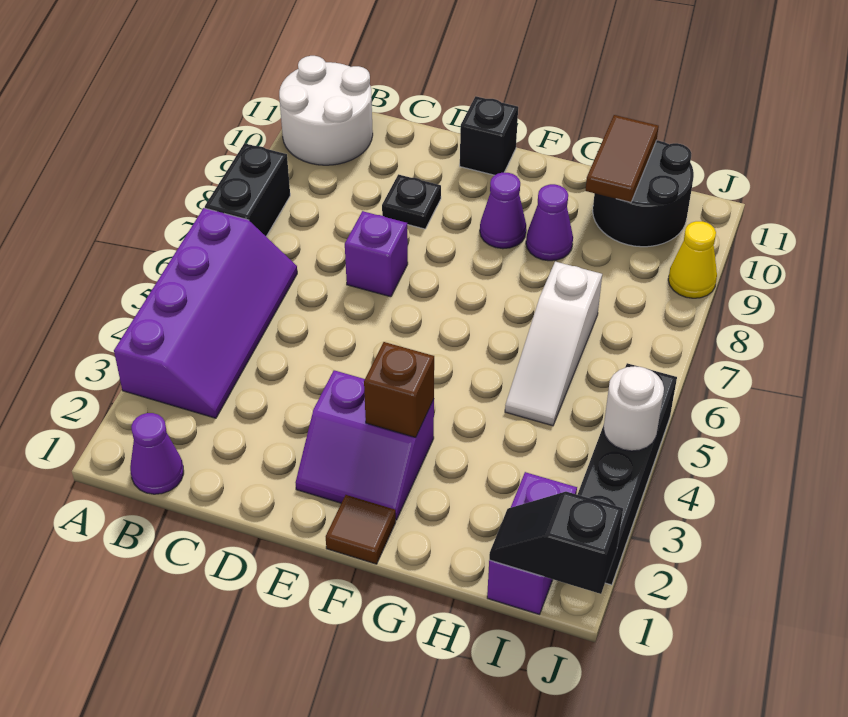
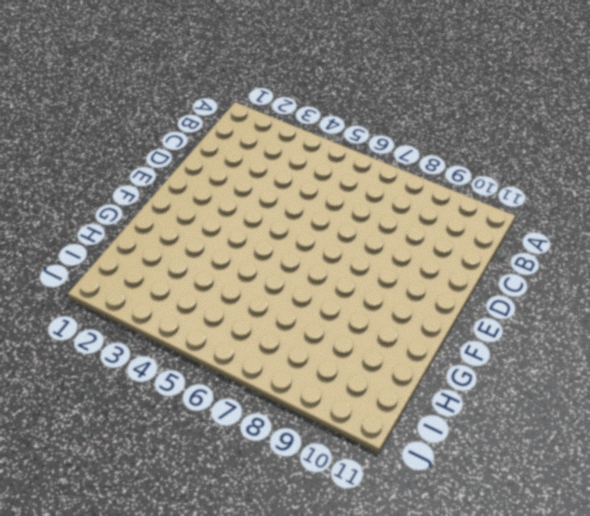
none -> purple 2x4 slope [114,208,297,418]
none -> black 1x2 brick [205,143,290,236]
none -> white 2x2 round brick [279,56,373,165]

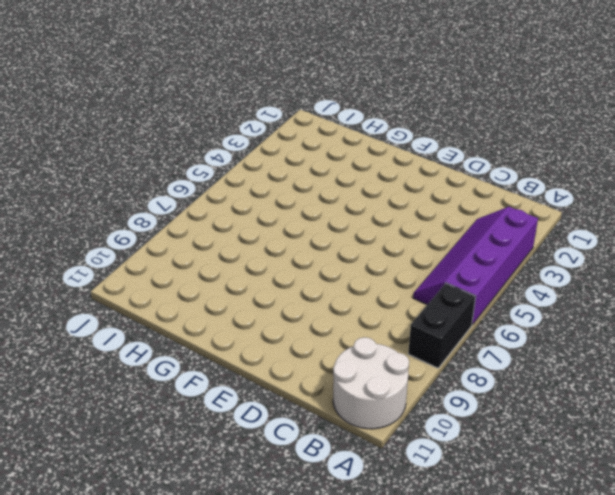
none -> purple 1x1 cone [130,413,184,494]
none -> purple 1x1 brick [345,211,408,297]
none -> black 1x1 plate [382,174,441,229]

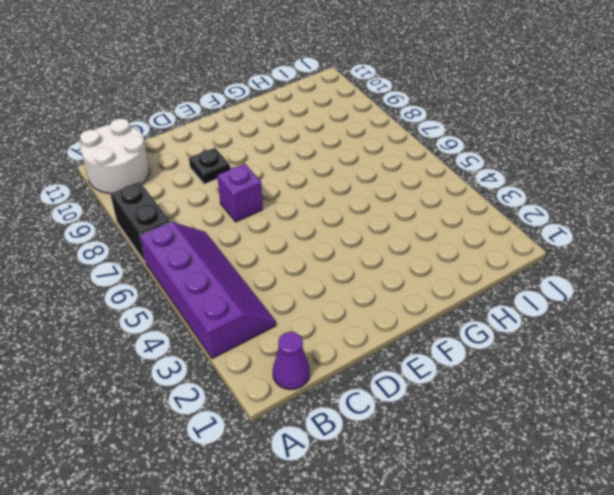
none -> purple 2x2 slope [296,370,434,520]
none -> black 1x1 brick [460,96,518,175]
none -> brown 1x1 tile [326,495,396,564]

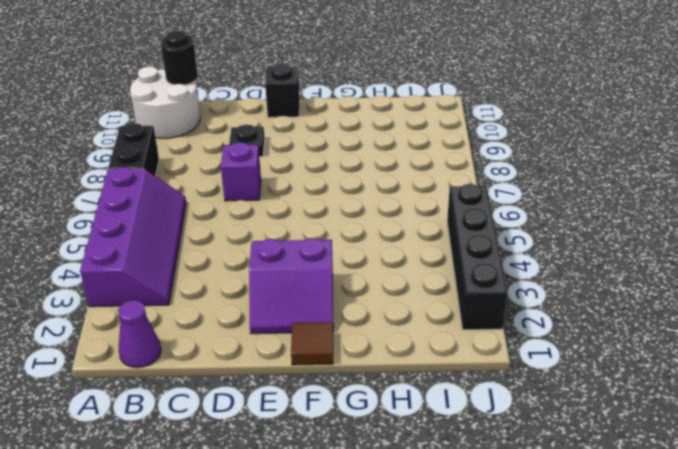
black 1x1 round brick [161,30,198,85] -> none
none -> purple 1x1 cone [480,173,526,249]
none -> purple 1x1 cone [526,184,573,261]
none -> white 1x3 slope [505,262,602,426]

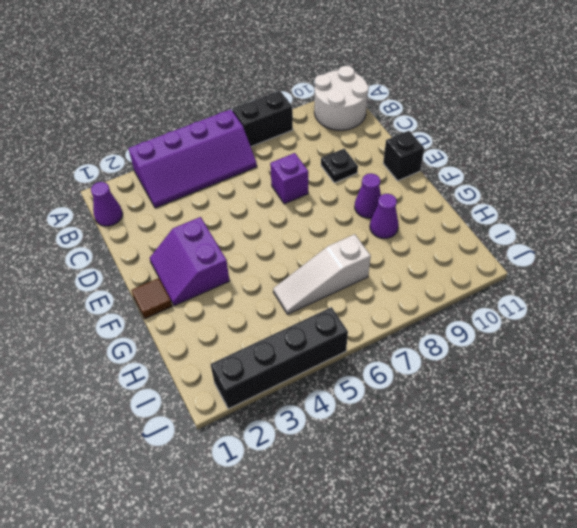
none -> black 2x2 round brick [593,140,694,247]
none -> purple 1x2 brick [487,472,577,614]
none -> yellow 1x1 cone [668,221,717,298]

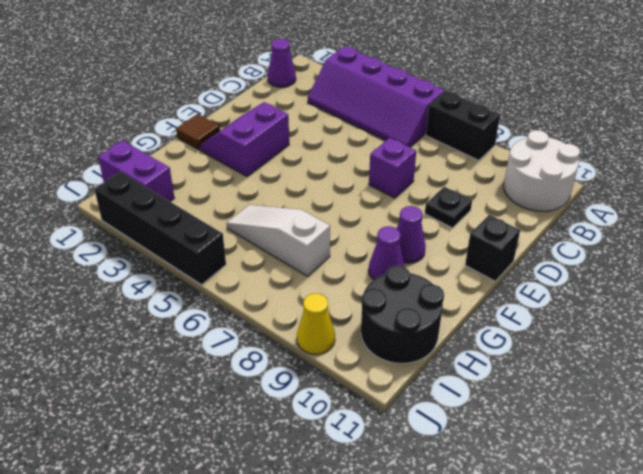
none -> brown 1x1 brick [364,342,434,437]
none -> brown 1x2 tile [585,115,659,202]
none -> black 1x2 slope [489,492,623,594]

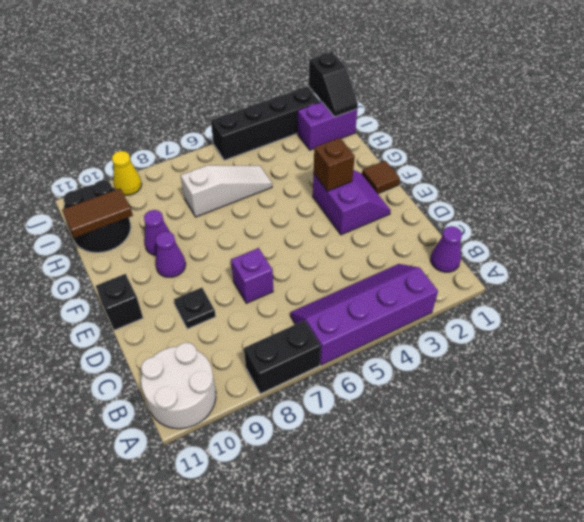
none -> white 1x1 round brick [603,366,664,451]

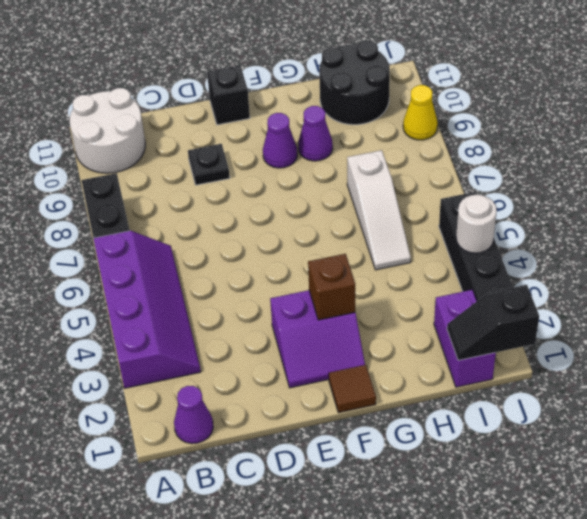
none -> purple 1x1 brick [345,211,408,297]
none -> brown 1x2 tile [585,115,659,202]

